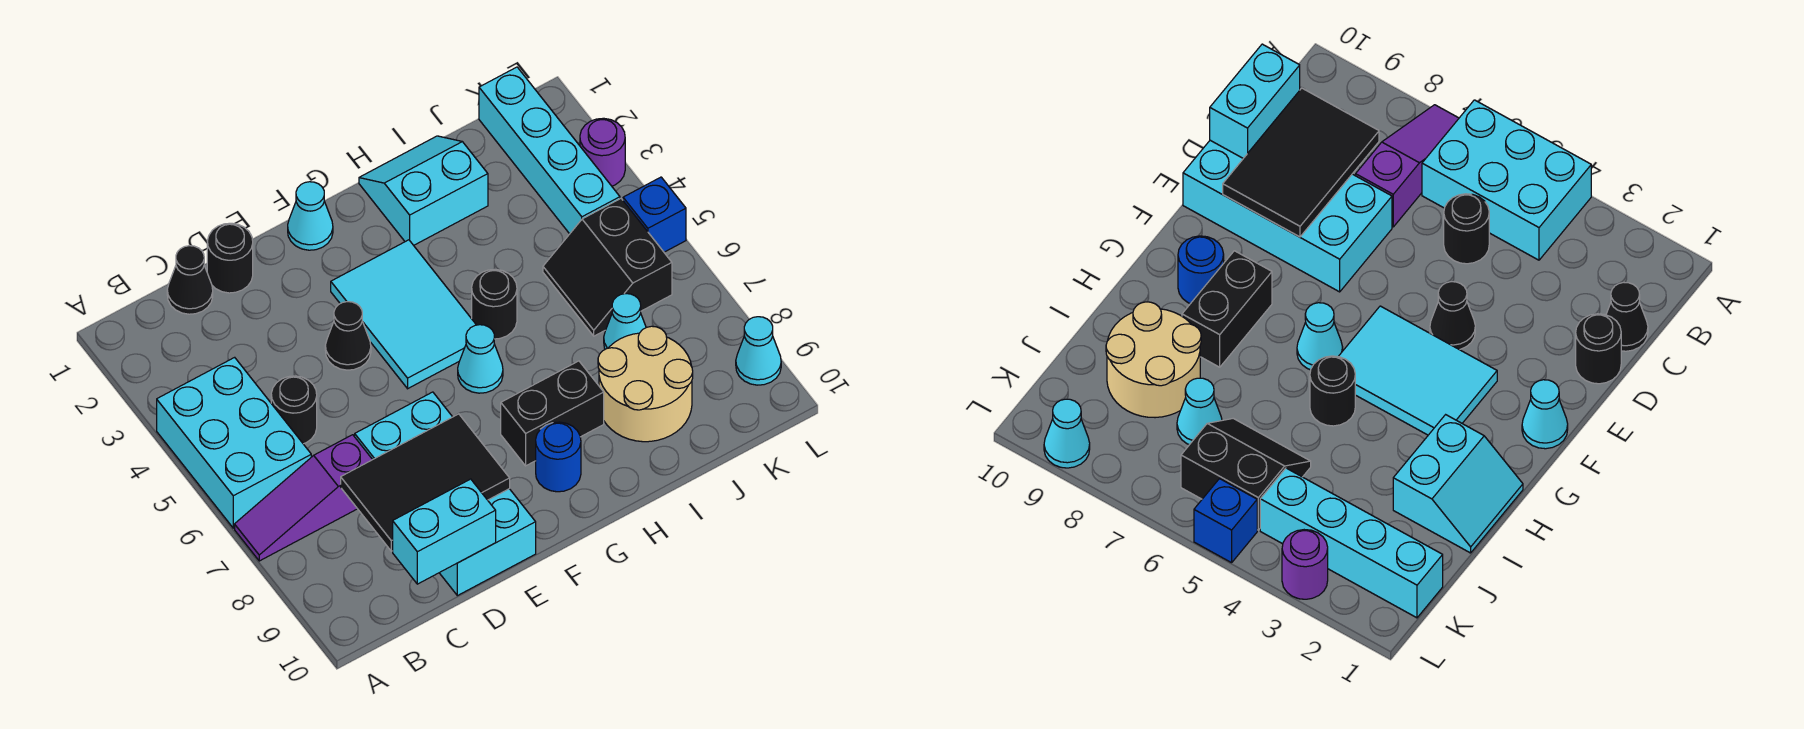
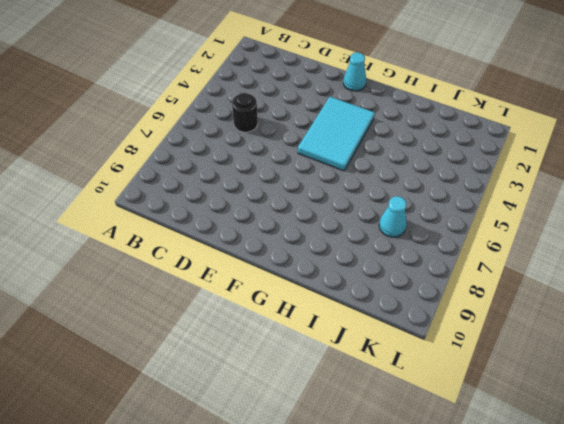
none -> cyan 2x3 brick [157,357,311,528]
none -> purple 1x3 slope [235,435,373,561]
none -> black 1x1 cone [167,246,213,314]

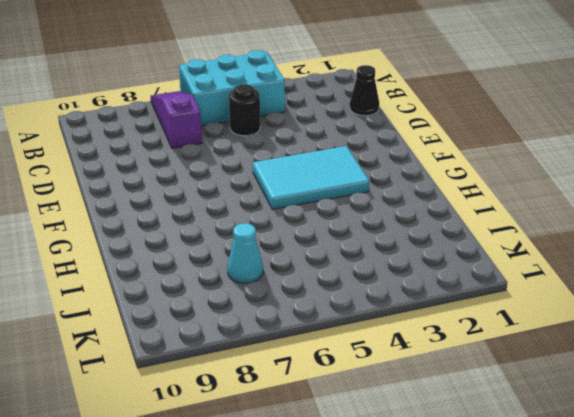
none -> black 1x1 round brick [207,223,253,293]
none -> cyan 2x4 brick [355,392,536,596]
none -> black 1x1 cone [325,302,371,370]

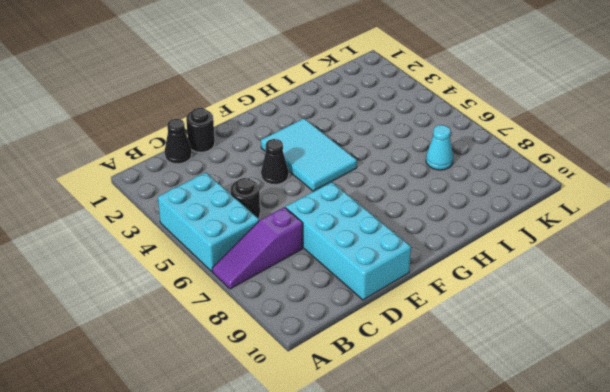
none -> cyan 1x1 cone [288,182,333,250]
none -> cyan 1x1 cone [458,325,503,393]
none -> black 1x2 brick [501,361,604,466]

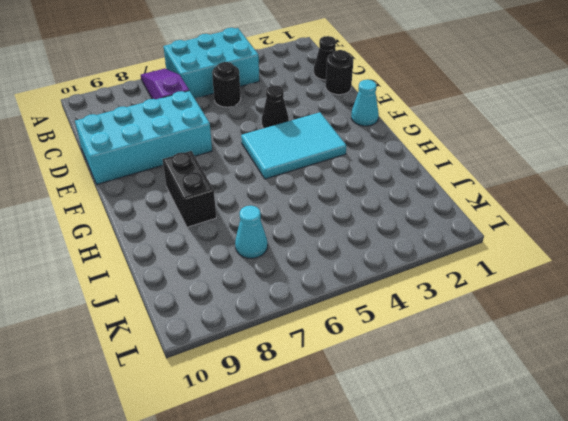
none -> cyan 1x1 cone [458,325,503,393]
none -> blue 1x1 round brick [536,422,581,492]
none -> cyan 2x2 slope [359,136,488,245]

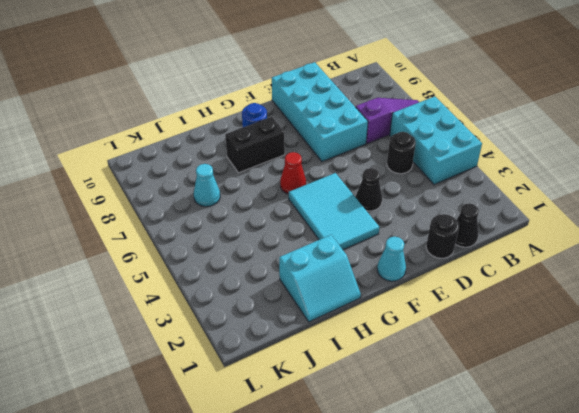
red 1x1 cone [280,152,306,194] -> cyan 1x1 cone [458,325,503,393]
none -> black 1x1 round brick [472,269,517,339]
none -> tan 2x2 round brick [598,326,693,442]
none -> black 2x2 slope [543,199,672,336]

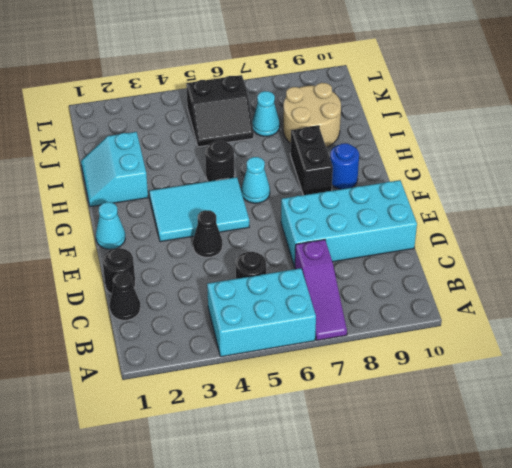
none -> cyan 1x4 brick [479,67,620,234]
none -> purple 1x1 round brick [580,118,625,186]
none -> blue 1x1 brick [623,177,686,252]

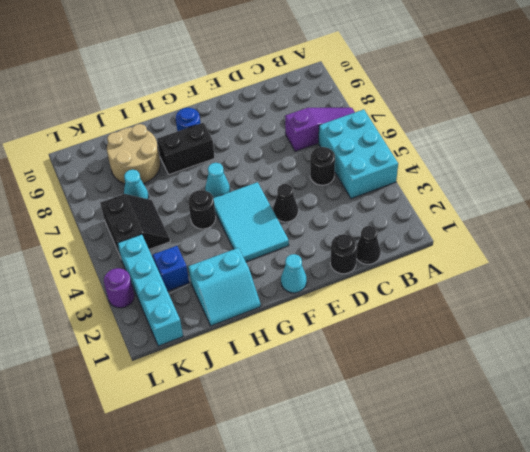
blue 1x1 brick [153,246,189,291] -> blue 1x1 brick moved to [623,177,686,252]
none -> cyan 2x4 brick [355,392,536,596]
none -> cyan 1x1 cone [736,317,781,385]
none -> black 2x3 tile [341,414,510,551]

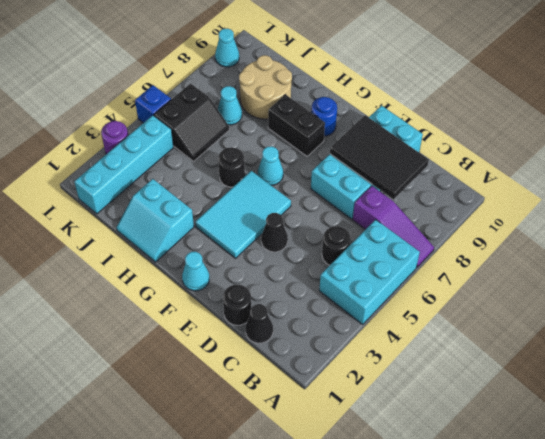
none -> cyan 1x2 brick [393,479,496,584]

